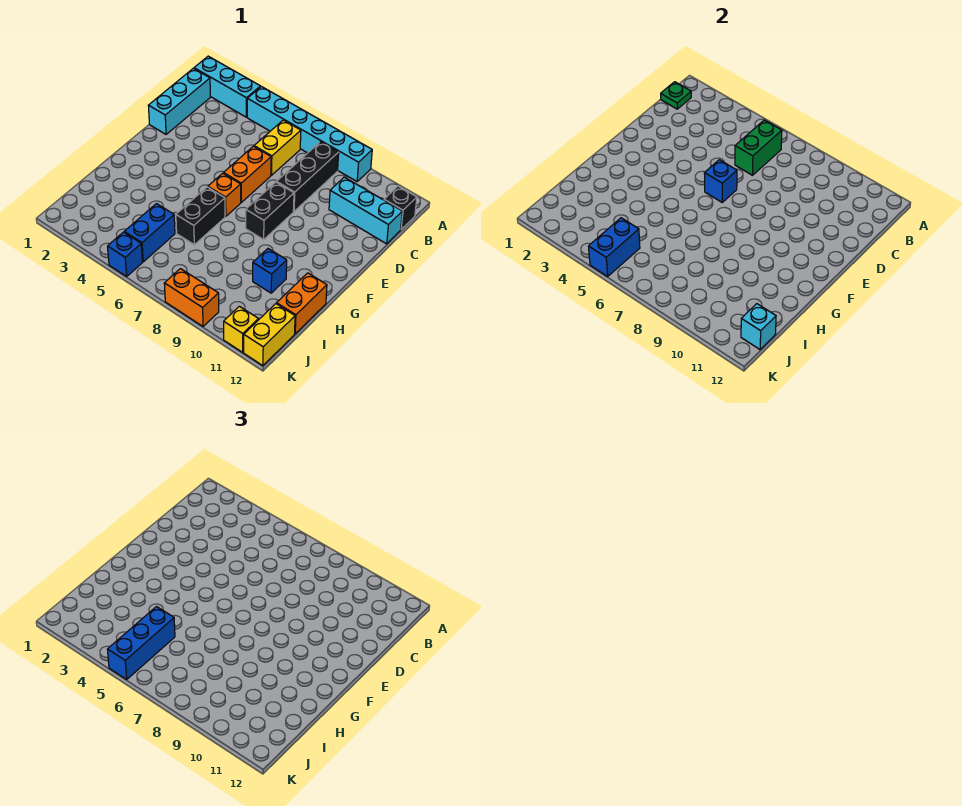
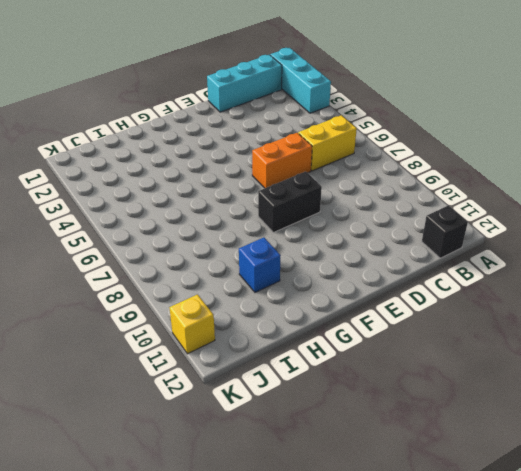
none -> cyan 1x6 brick [247,87,372,181]
none -> black 1x3 brick [277,142,339,211]
none -> cyan 1x3 brick [329,177,402,244]

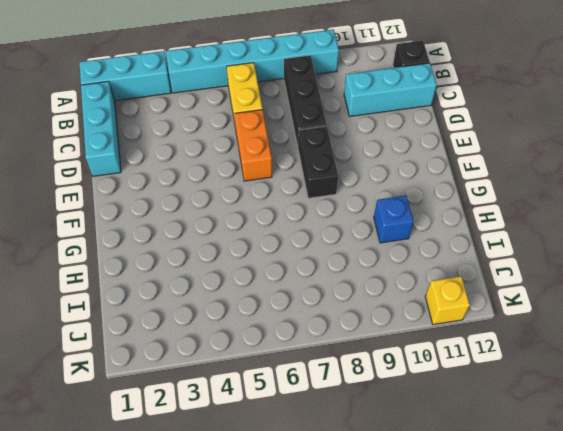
none -> orange 1x1 brick [208,173,241,216]
none -> black 1x2 brick [176,187,225,245]
none -> orange 1x2 brick [277,273,327,334]

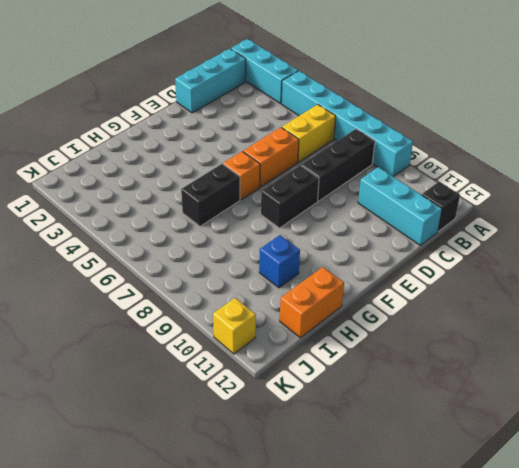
none -> blue 1x2 brick [124,204,175,262]
none -> yellow 1x2 brick [244,304,295,366]
none -> blue 1x1 brick [107,232,142,276]

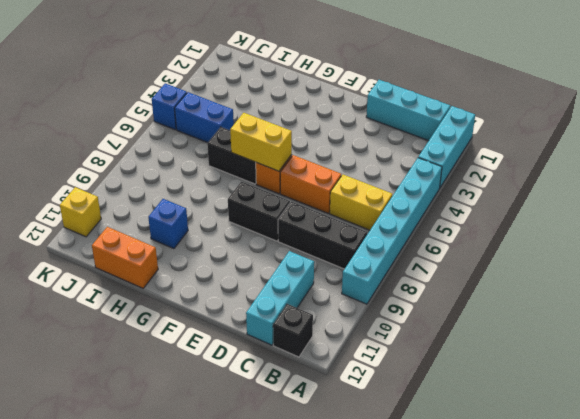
yellow 1x2 brick [230,113,292,171] -> yellow 1x2 brick moved to [244,304,295,366]
none -> orange 1x2 brick [164,269,219,326]
none -> green 1x1 plate [661,82,691,109]
none -> green 1x2 brick [735,120,782,175]

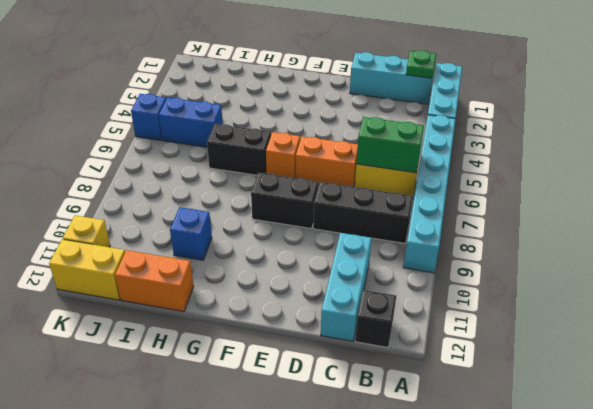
none -> orange 1x2 brick [164,269,219,326]
none -> blue 1x1 brick [704,160,737,202]
none -> blue 1x2 brick [588,218,640,276]

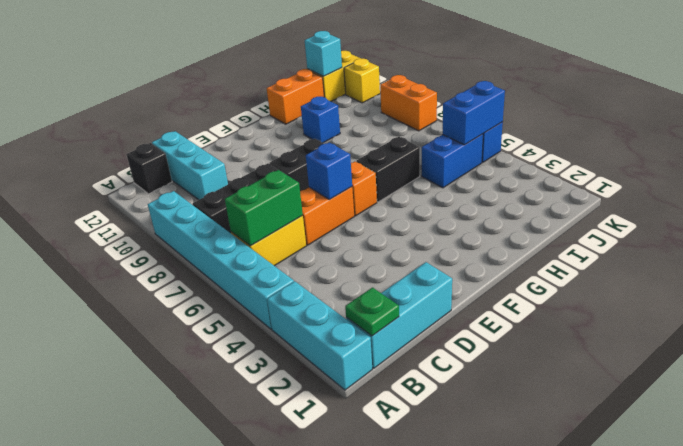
none -> blue 1x3 brick [107,607,175,679]

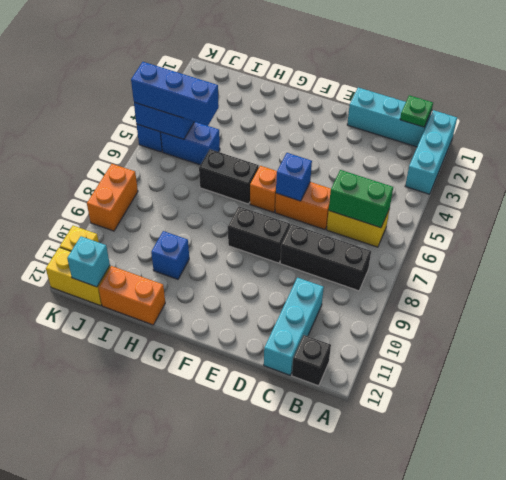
none -> cyan 1x6 brick [247,87,372,181]

